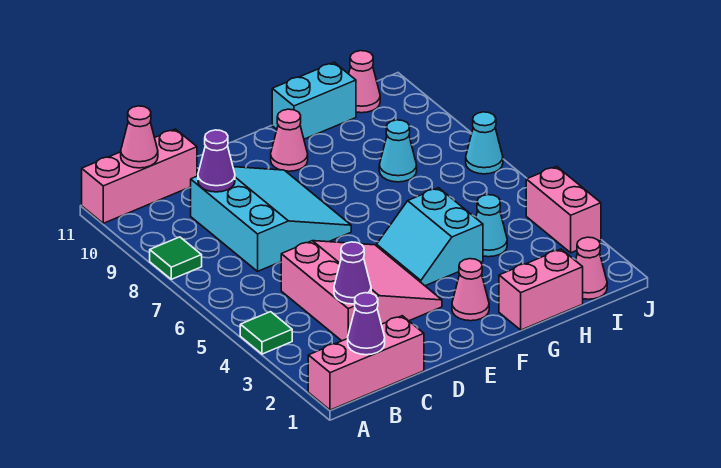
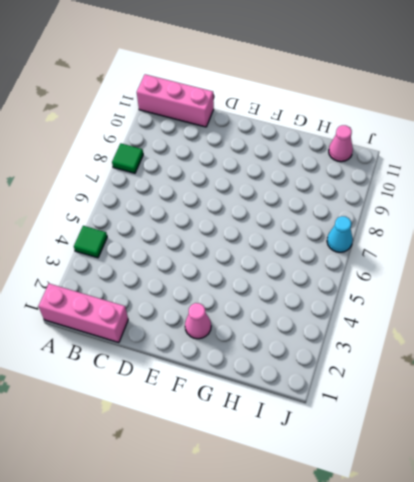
none -> pink 3x3 slope [281,241,442,341]
none -> cyan 3x3 slope [191,167,351,271]
none -> cyan 2x2 slope [377,188,483,286]

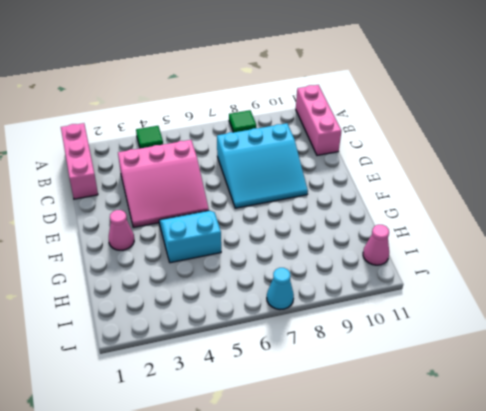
none -> pink 1x1 cone [271,109,308,171]
none -> pink 1x2 brick [499,249,583,330]
none -> cyan 1x2 brick [272,62,356,139]

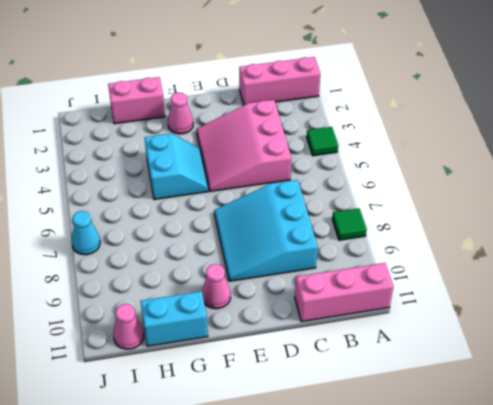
none -> cyan 1x1 cone [476,195,507,257]
none -> cyan 1x1 cone [379,120,417,182]
none -> pink 1x1 cone [576,237,607,299]

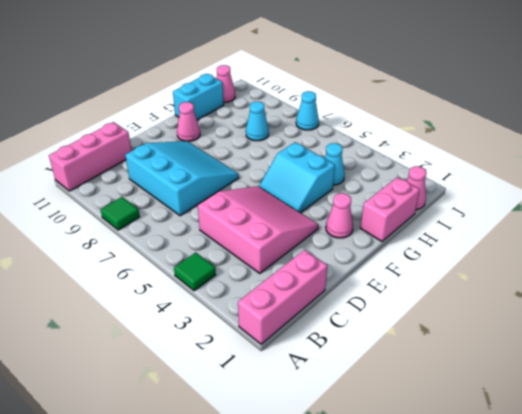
none -> pink 1x2 brick [526,166,601,253]
none -> purple 1x1 cone [348,293,385,355]
none -> pink 1x1 cone [121,106,158,168]

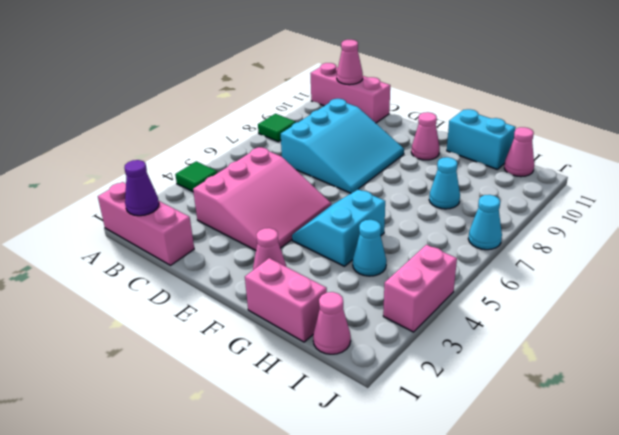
none -> purple 1x1 cone [334,242,371,304]
none -> purple 1x1 cone [198,130,235,192]

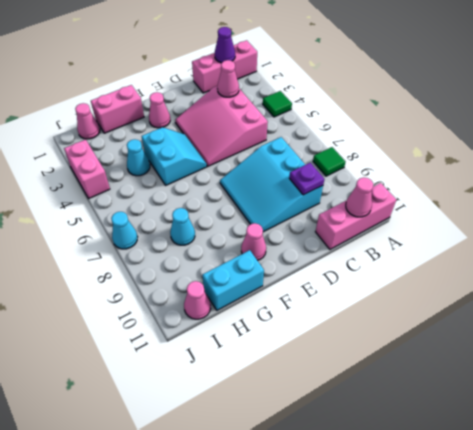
pink 1x1 cone [217,60,239,97] -> purple 1x1 cone [334,242,371,304]
purple 1x1 plate [289,163,324,195] -> purple 1x1 cone [198,130,235,192]

